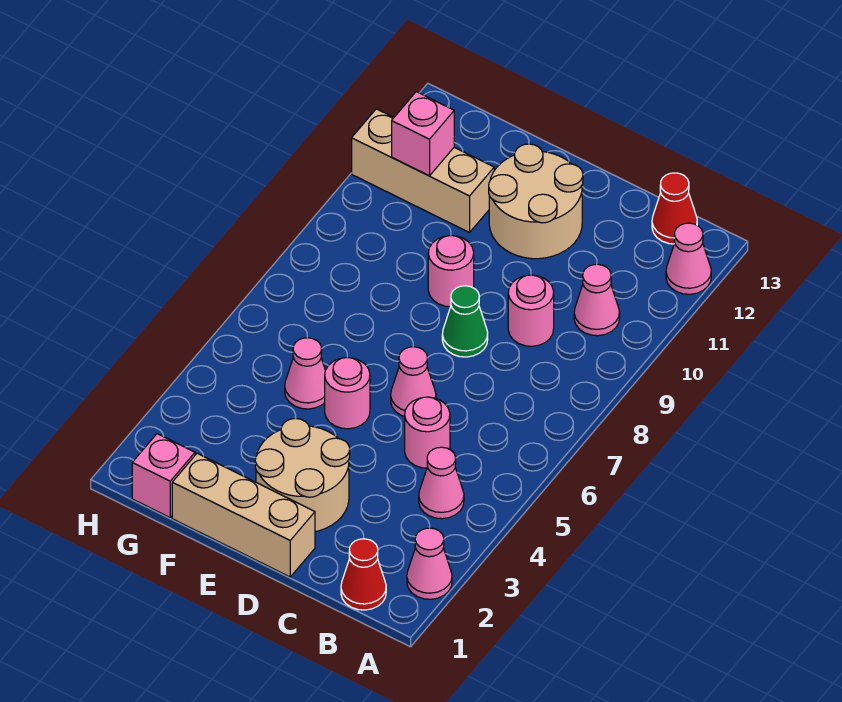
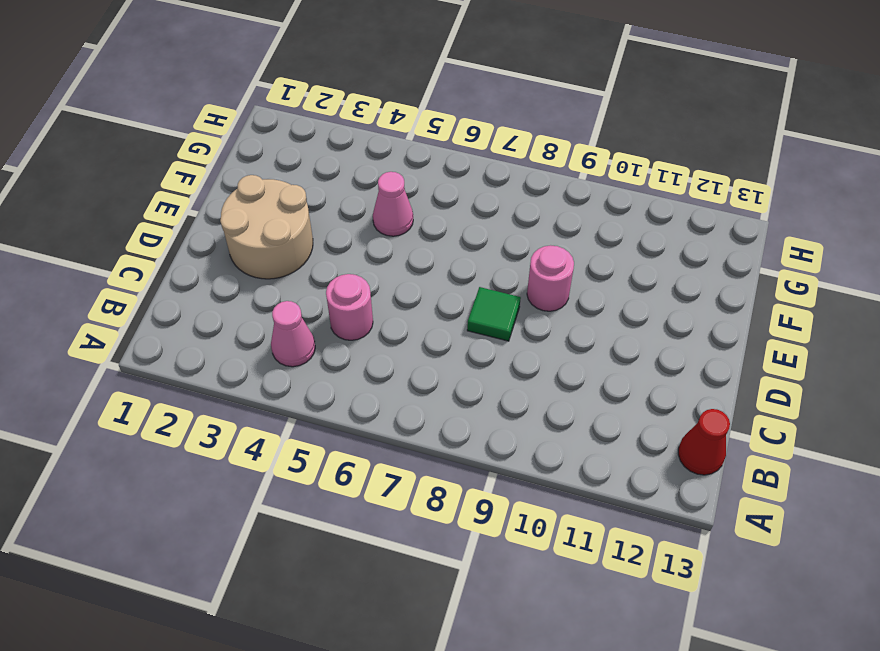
green 1x1 tile [467,287,521,341] -> green 1x1 cone [442,286,488,357]
none -> pink 1x1 cone [407,528,452,599]
none -> pink 1x1 cone [666,223,711,294]
none -> red 1x1 cone [341,539,386,610]

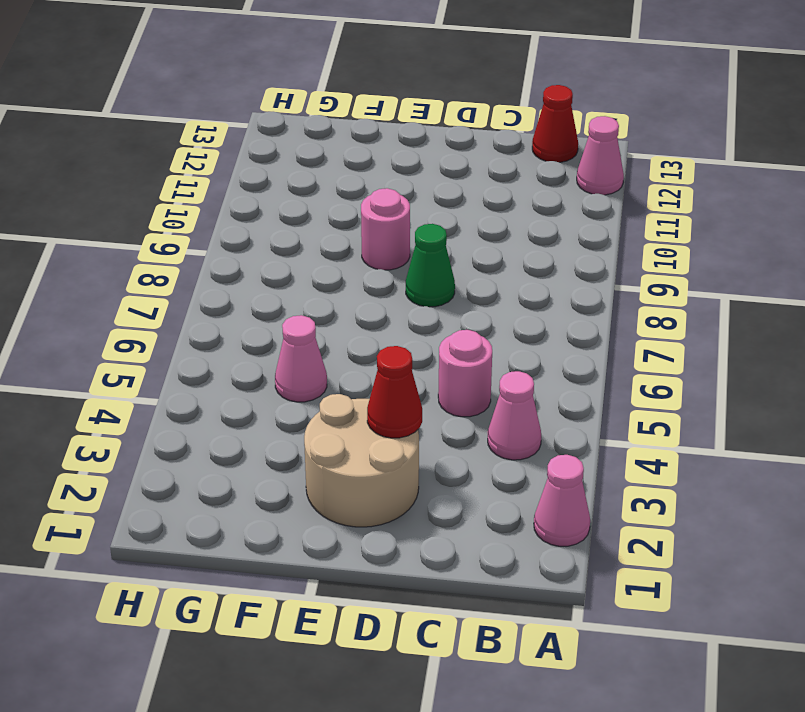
red 1x1 cone [367,346,422,438] -> red 1x1 cone moved to [341,539,386,610]
none -> pink 1x1 cone [574,264,620,336]
none -> pink 1x1 round brick [508,275,554,346]
none -> tan 1x3 brick [172,453,315,577]

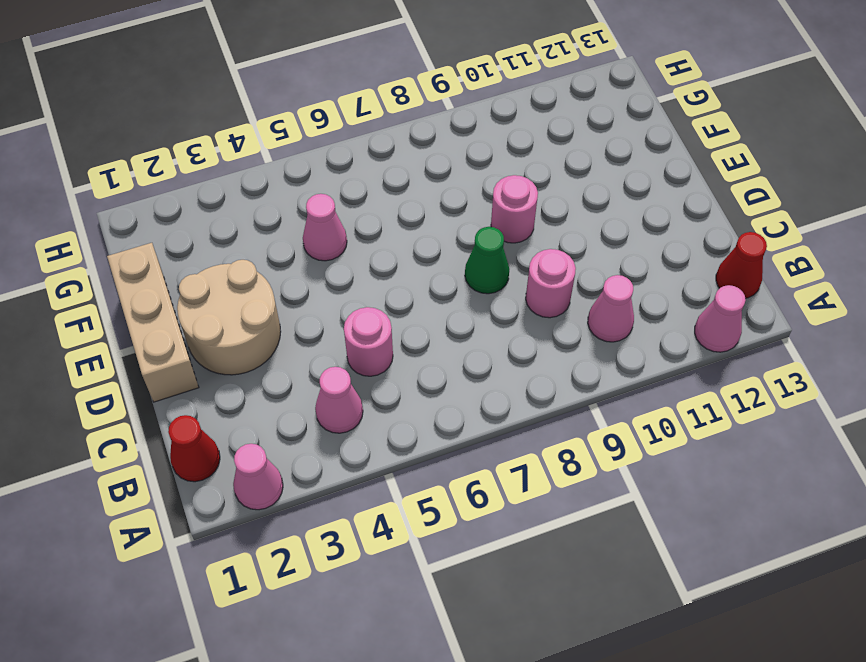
none -> pink 1x1 cone [391,347,436,417]
none -> tan 2x2 round brick [489,144,583,259]
none -> pink 1x1 round brick [325,358,370,429]

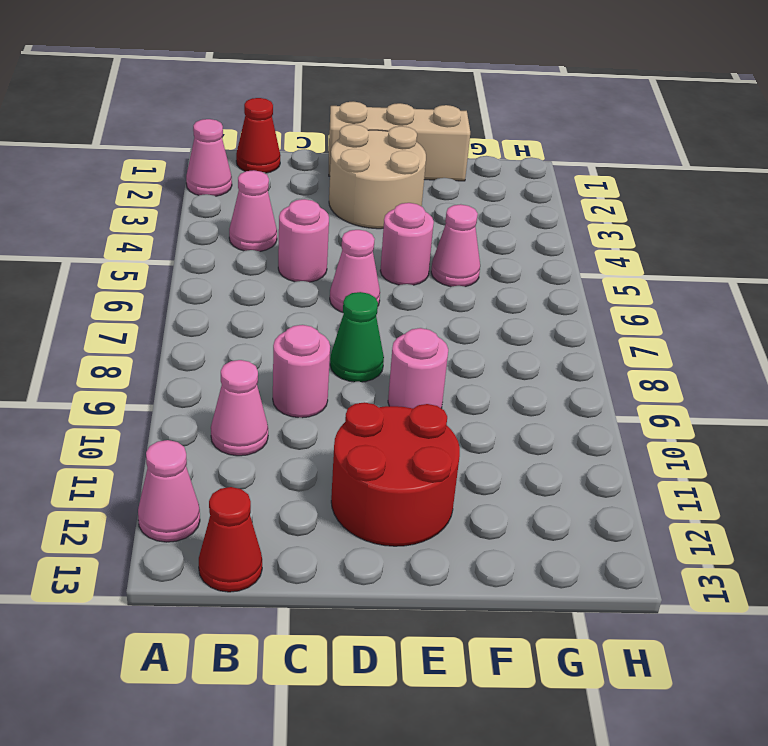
red 2x2 round brick [331,402,460,546] -> tan 2x2 round brick [489,144,583,259]
none -> tan 1x3 brick [352,109,494,233]
none -> pink 1x1 brick [132,434,195,517]
none -> pink 1x1 brick [392,92,454,176]

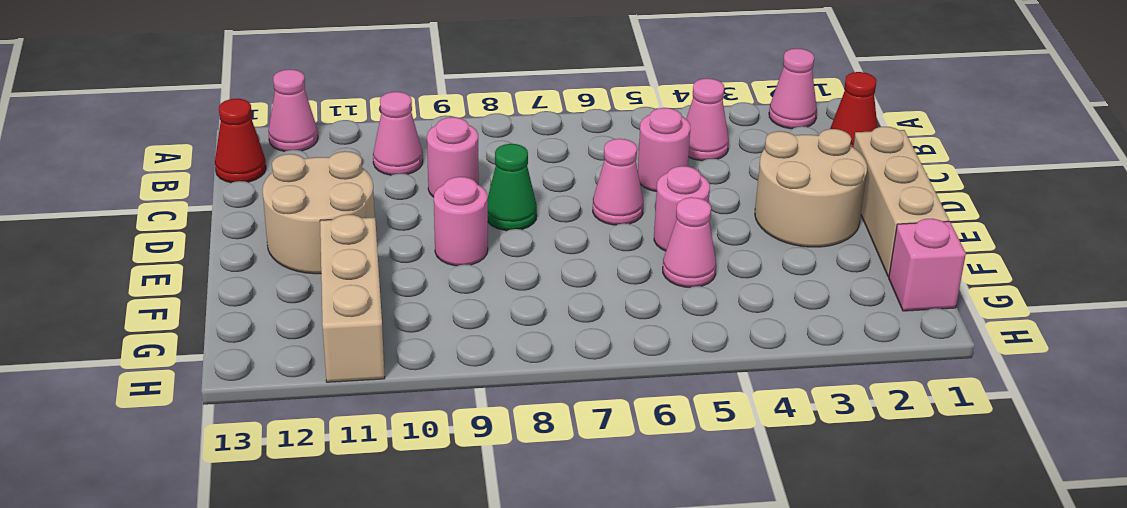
none -> pink 1x1 brick [392,92,454,176]

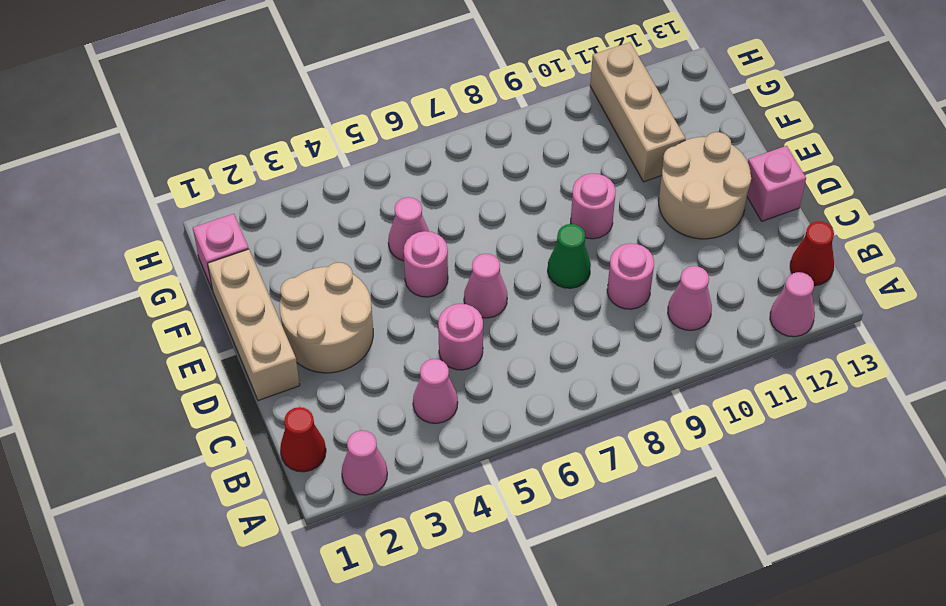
pink 1x1 brick [747,146,806,221] -> pink 1x1 brick moved to [392,92,454,176]

